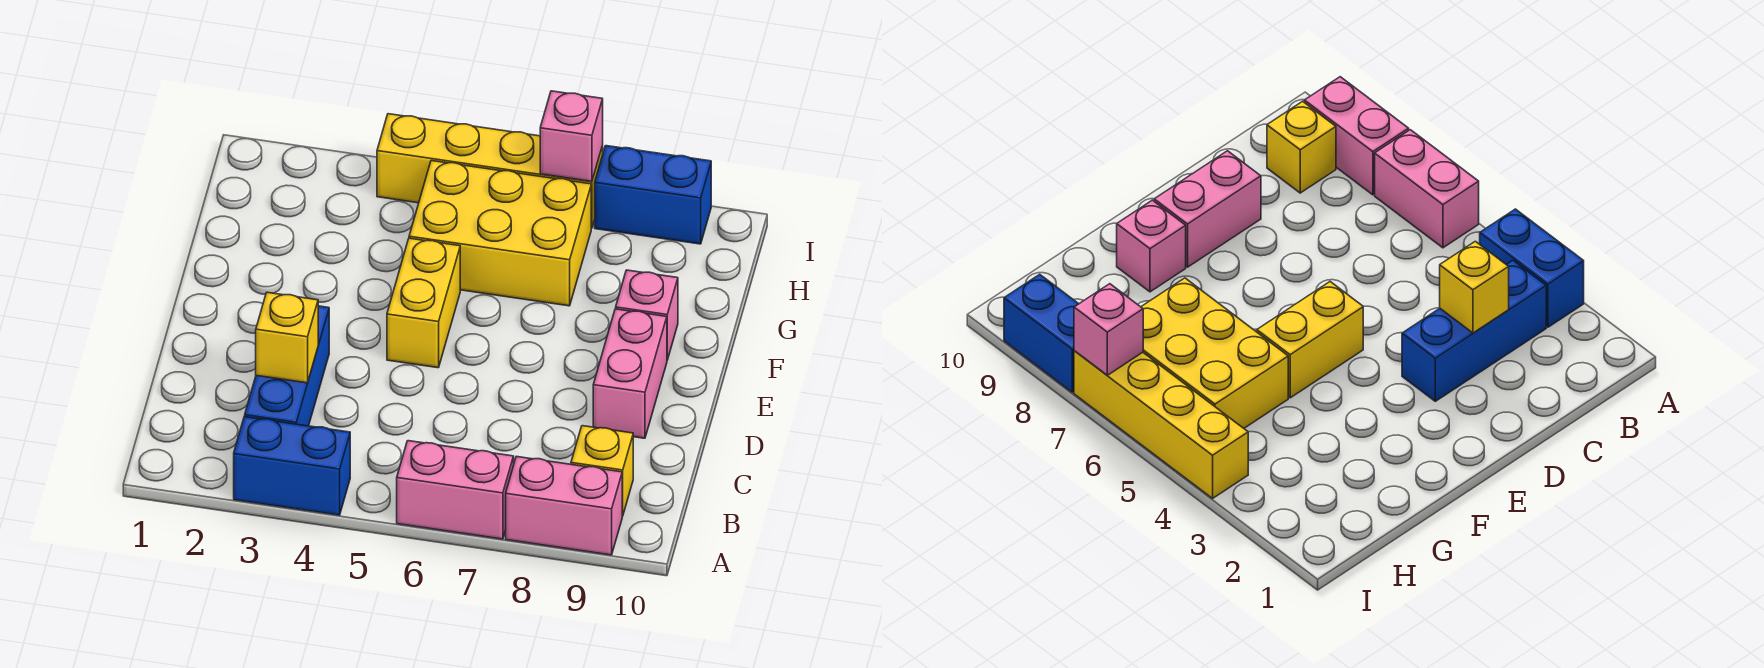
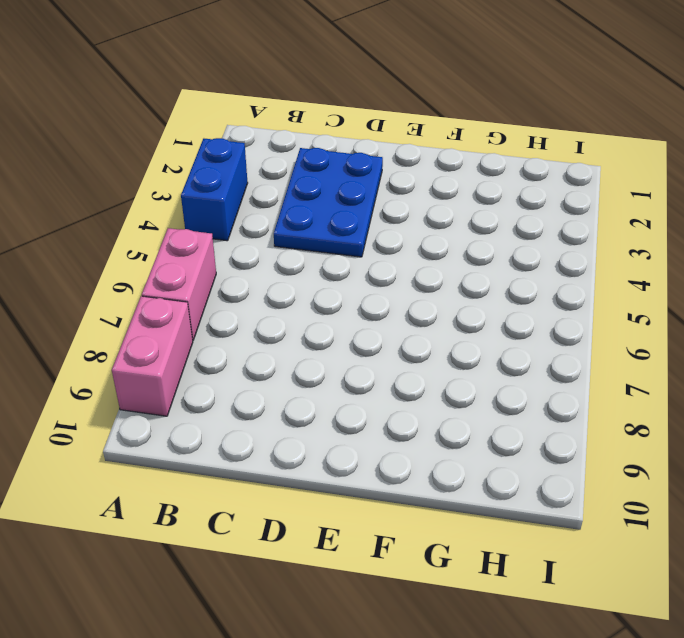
blue 2x3 plate [274,148,383,257] -> blue 1x3 brick [245,306,329,426]
none -> yellow 1x1 brick [571,426,633,516]
none -> pink 1x2 brick [593,309,667,438]
none -> yellow 1x2 brick [387,238,460,368]

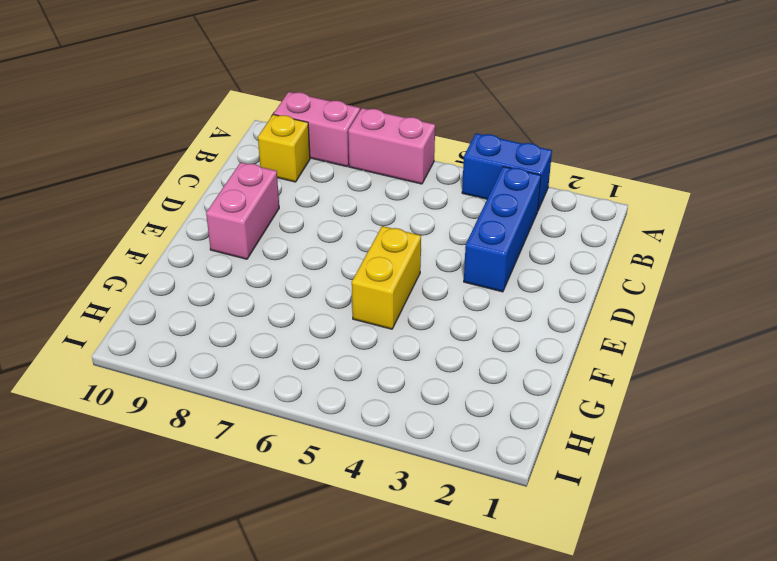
none -> pink 1x1 brick [616,270,678,360]
none -> yellow 2x3 brick [409,161,591,306]
none -> yellow 1x4 brick [377,114,603,228]

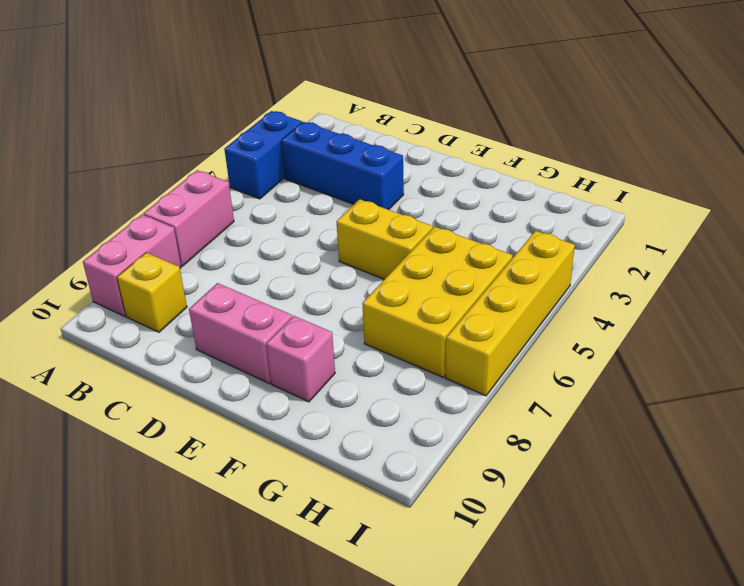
none -> blue 1x2 brick [595,146,711,244]
none -> yellow 1x1 brick [256,292,318,383]
none -> pink 1x1 brick [540,91,603,182]

